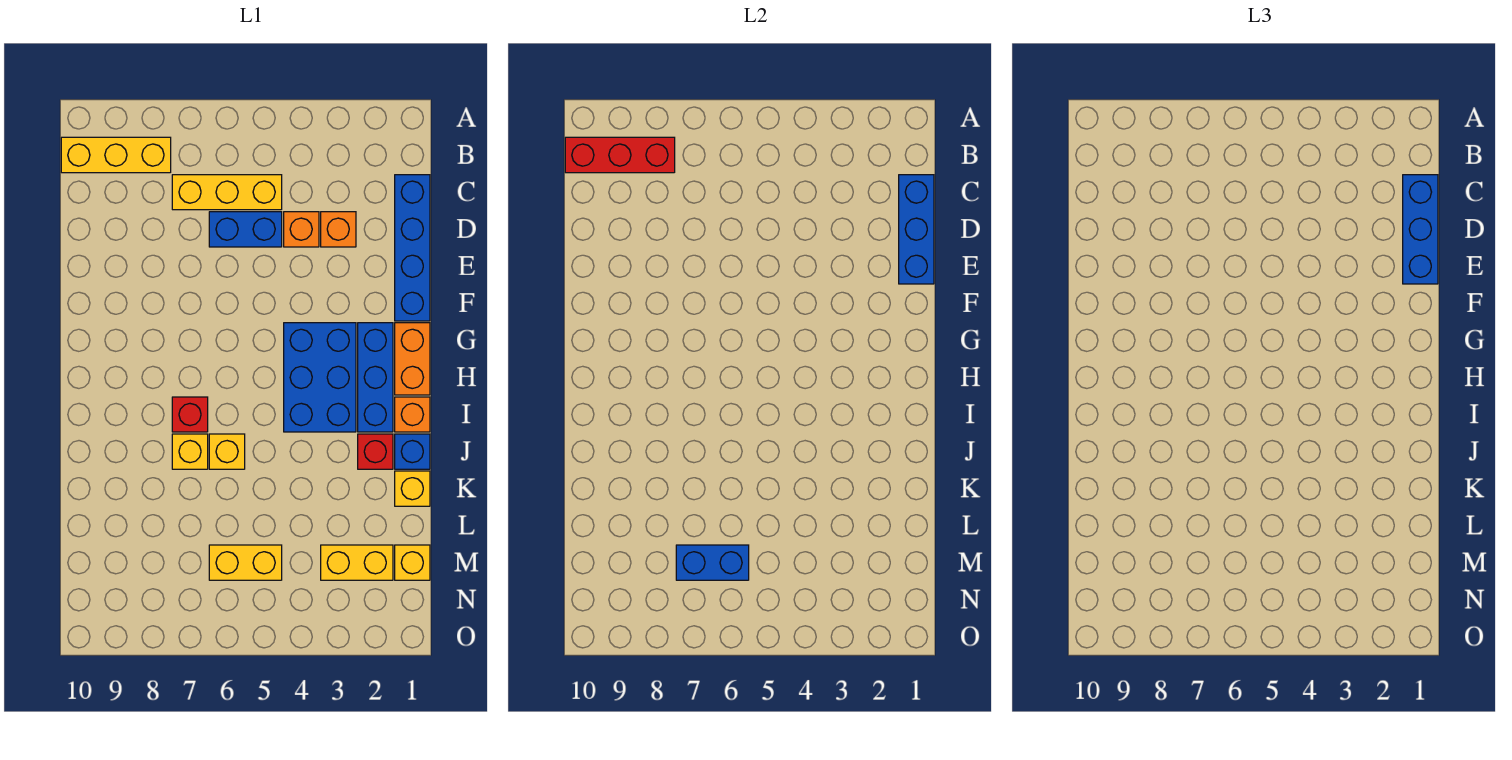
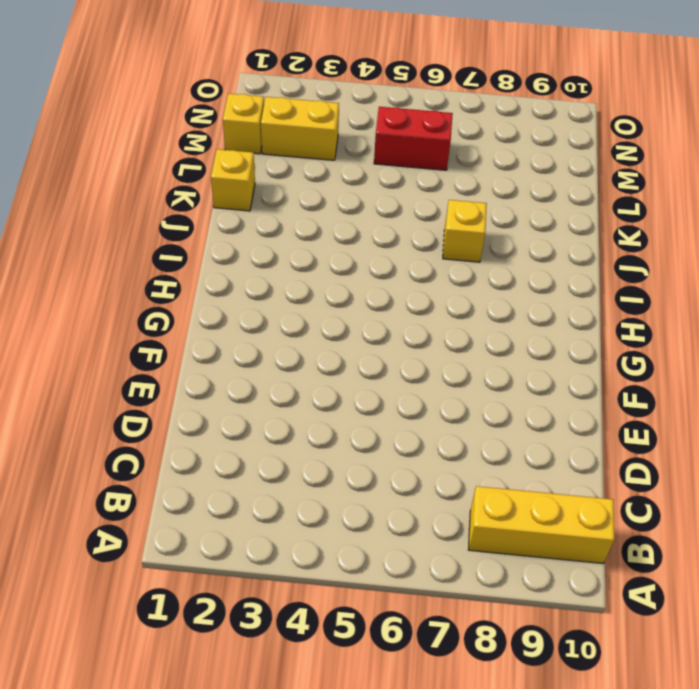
red 1x2 brick [374,107,453,170] -> yellow 1x2 brick [209,545,282,580]
none -> blue 1x4 brick [395,175,430,321]
none -> yellow 1x3 brick [172,175,282,210]
none -> orange 1x1 brick [321,212,356,247]

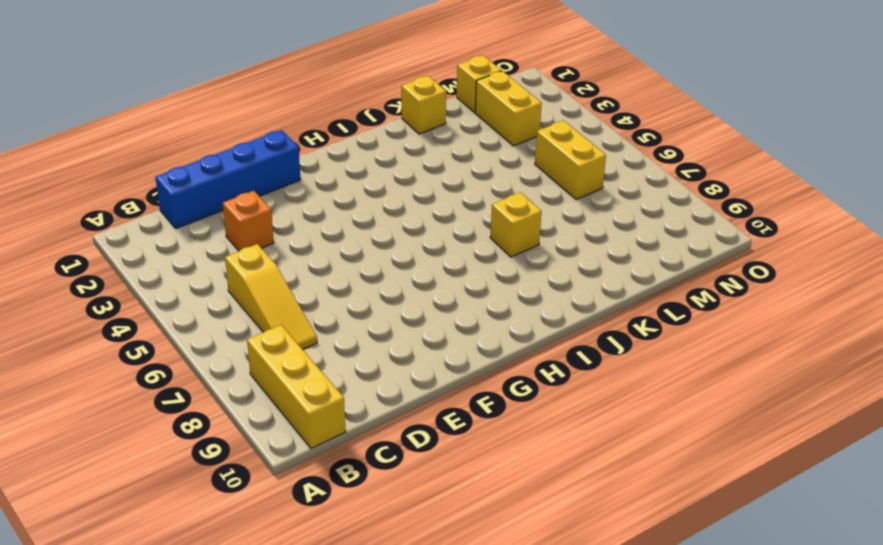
yellow 1x3 slope [225,244,317,349] -> yellow 1x3 brick [172,175,282,210]
none -> orange 1x1 brick [284,212,319,247]
none -> blue 1x2 brick [209,212,282,247]
none -> orange 1x2 brick [395,323,430,395]

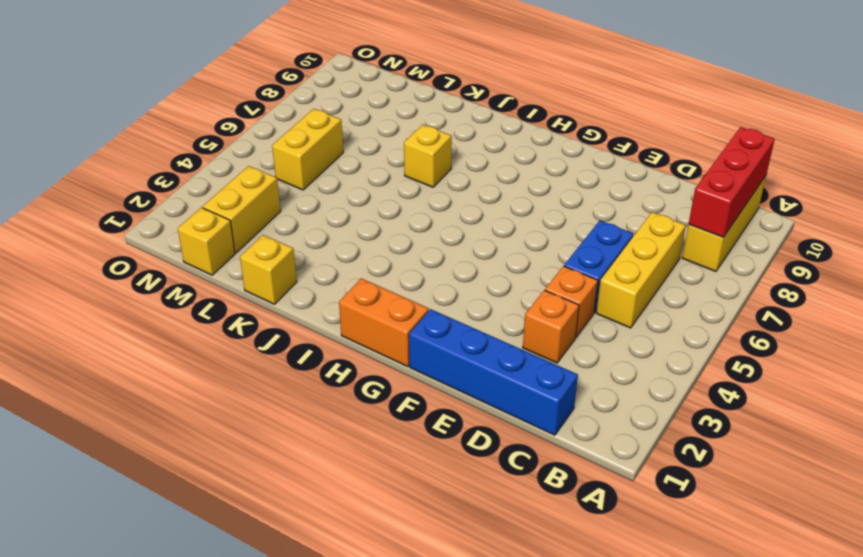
none -> blue 1x3 brick [358,323,393,432]
none -> blue 2x3 brick [284,323,356,432]
none -> orange 1x1 brick [395,397,430,432]

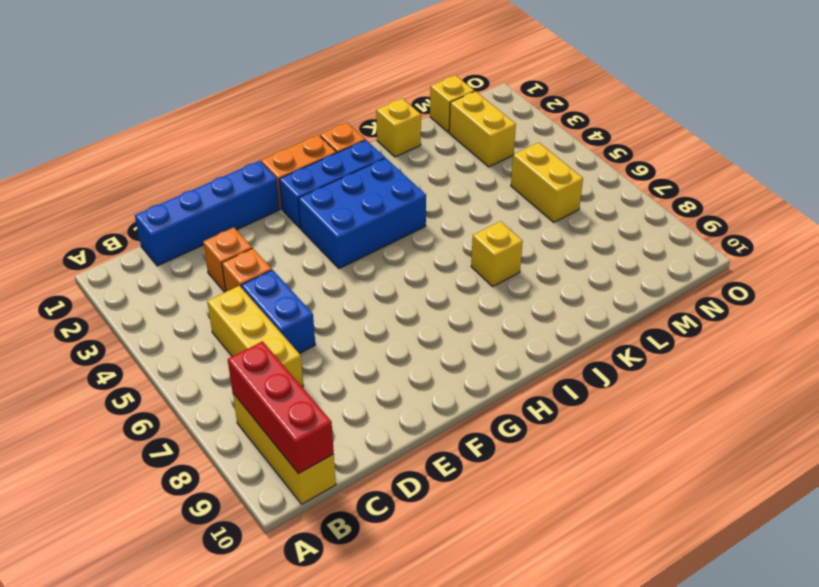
none -> red 1x1 brick [172,397,208,432]
none -> blue 1x1 brick [395,434,430,469]
none -> red 1x1 brick [358,434,393,469]

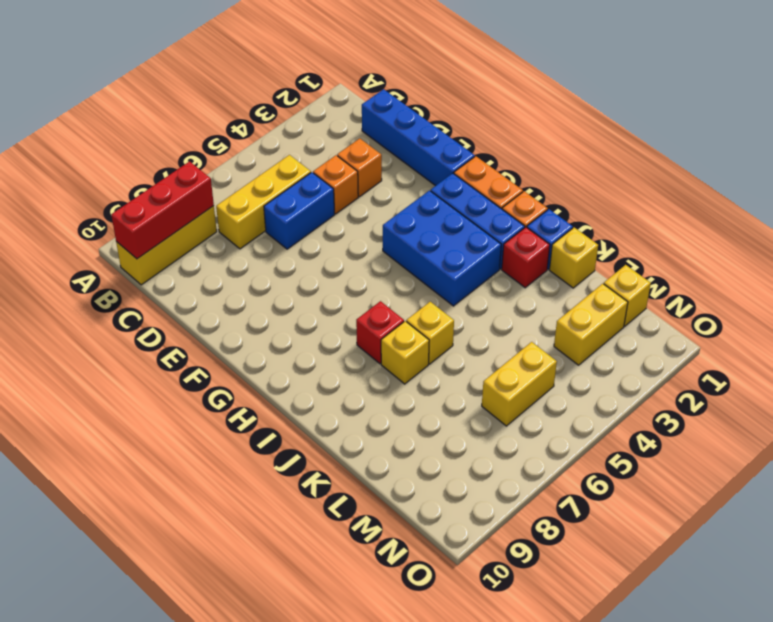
none -> blue 1x3 brick [899,175,934,284]
none -> blue 1x2 brick [676,545,749,580]
none -> blue 1x3 brick [1403,175,1438,284]

